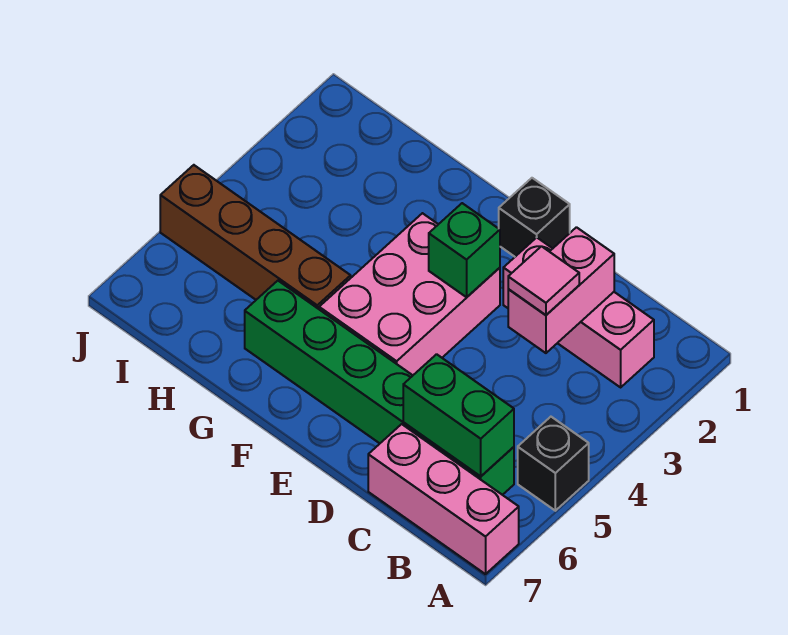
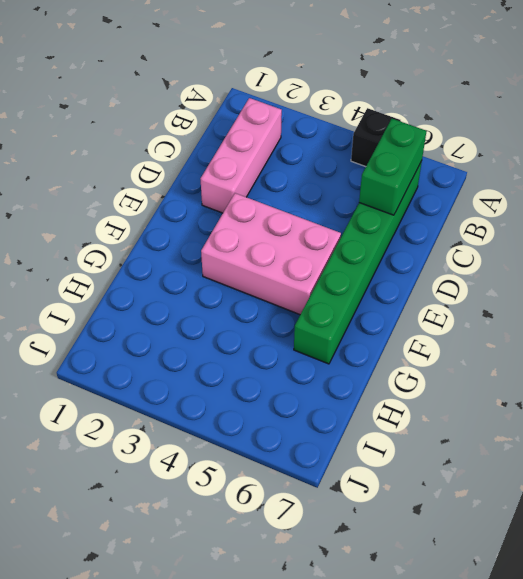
none -> pink 1x3 brick [368,424,519,574]
none -> black 1x1 brick [499,178,570,257]

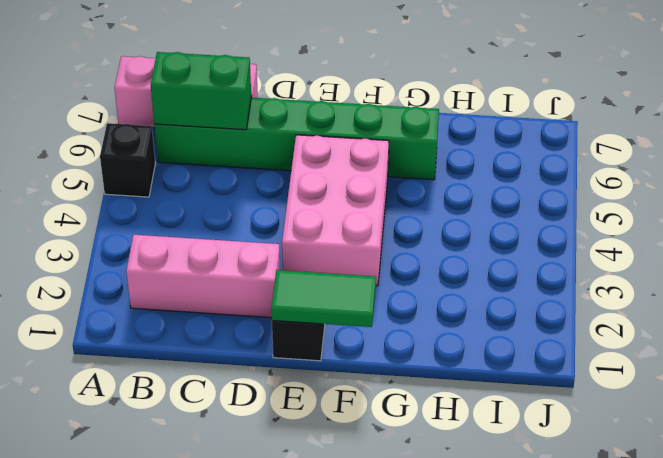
green 1x2 tile [271,270,376,327] -> none
none -> brown 1x4 brick [160,165,351,309]
none -> pink 1x2 brick [508,227,614,353]

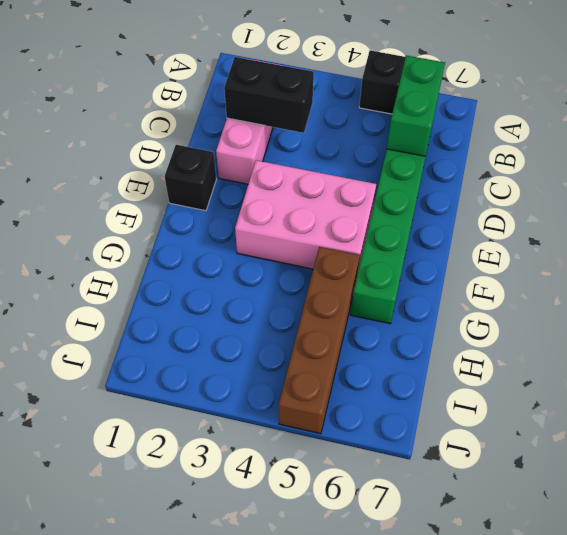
black 1x2 brick [224,57,314,133] -> pink 1x2 brick [508,227,614,353]
none -> pink 1x3 brick [368,424,519,574]
none -> green 1x1 brick [429,203,500,297]

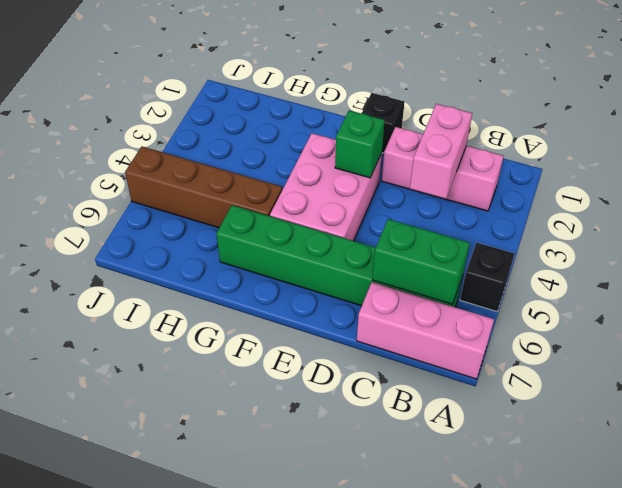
none -> pink 1x1 tile [508,246,579,315]

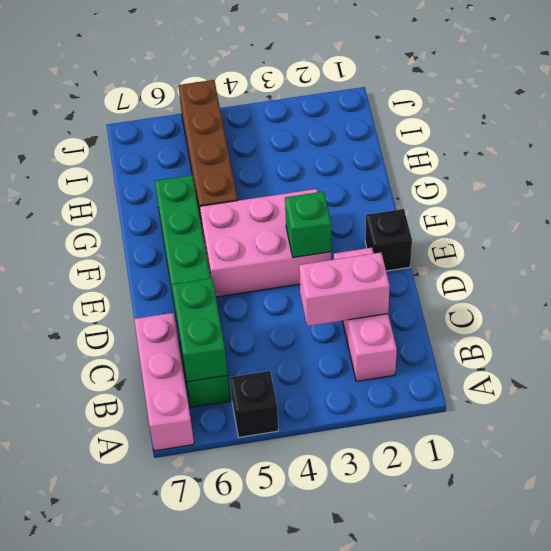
none -> pink 1x1 tile [508,246,579,315]

